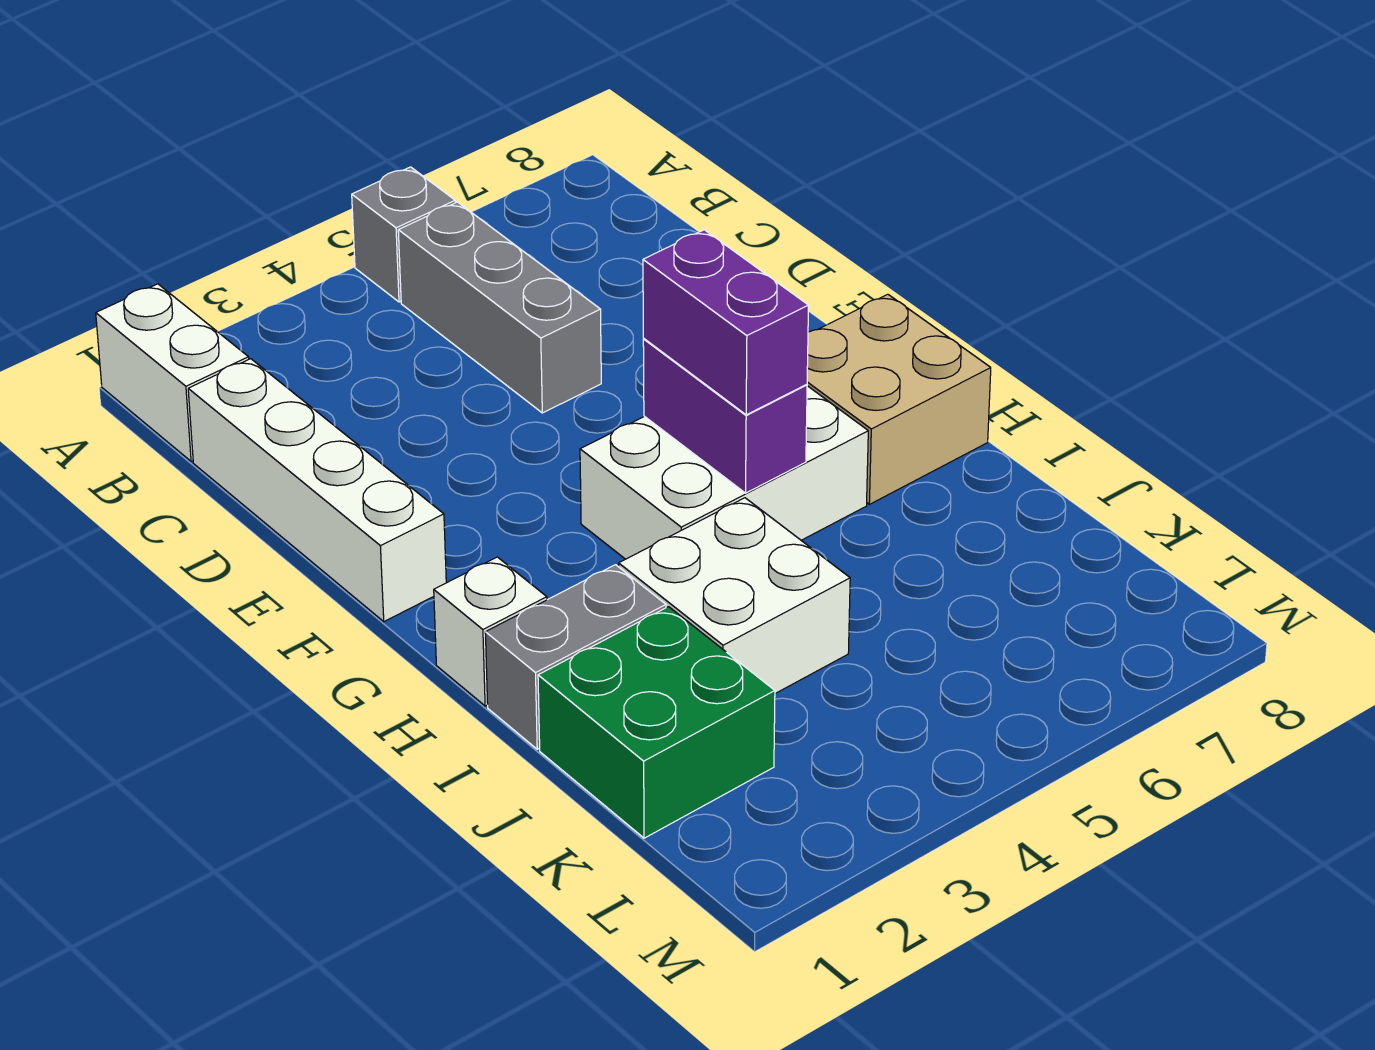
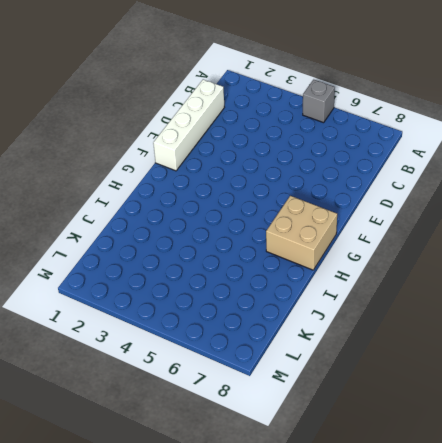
none -> white 1x2 brick [96,284,249,462]
none -> grey 1x3 brick [398,202,601,413]
none -> white 2x3 brick [580,386,868,559]

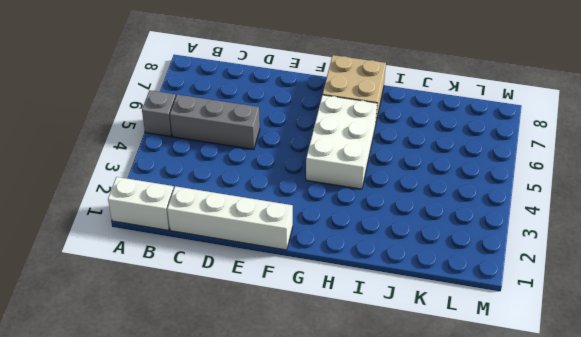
none -> white 1x1 brick [434,557,547,706]
none -> grey 1x2 brick [485,565,666,749]
none -> white 2x2 brick [619,498,850,693]

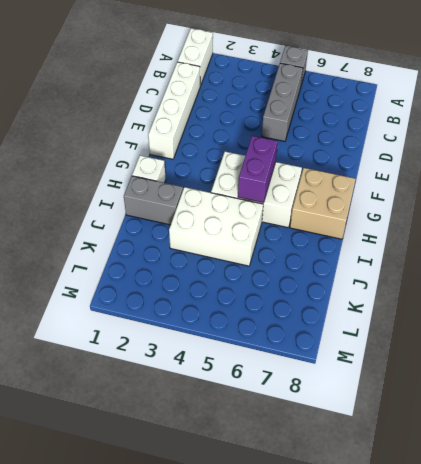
white 2x3 brick [169,187,263,266] -> white 2x2 brick [619,498,850,693]
none -> green 2x2 brick [538,607,775,838]
none -> purple 1x2 brick [643,230,809,415]

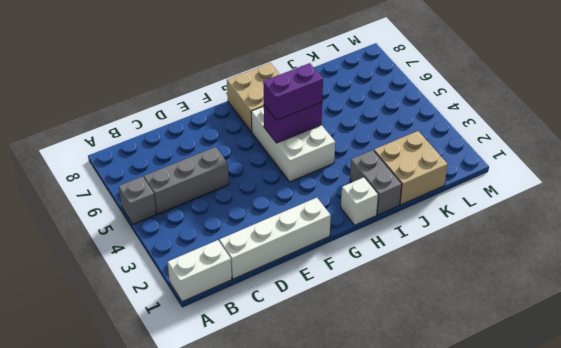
tan 2x2 brick [374,131,448,205] -> green 2x2 brick [538,607,775,838]
none -> white 2x2 brick [619,498,850,693]

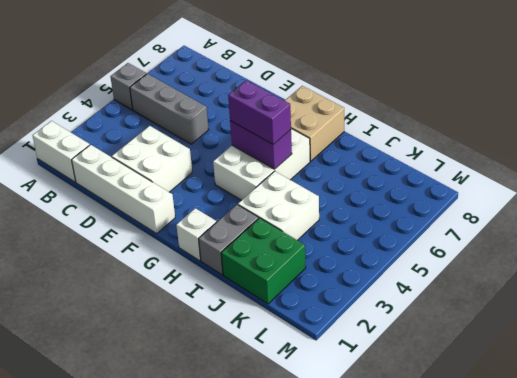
white 2x2 brick [112,126,192,192] -> none

